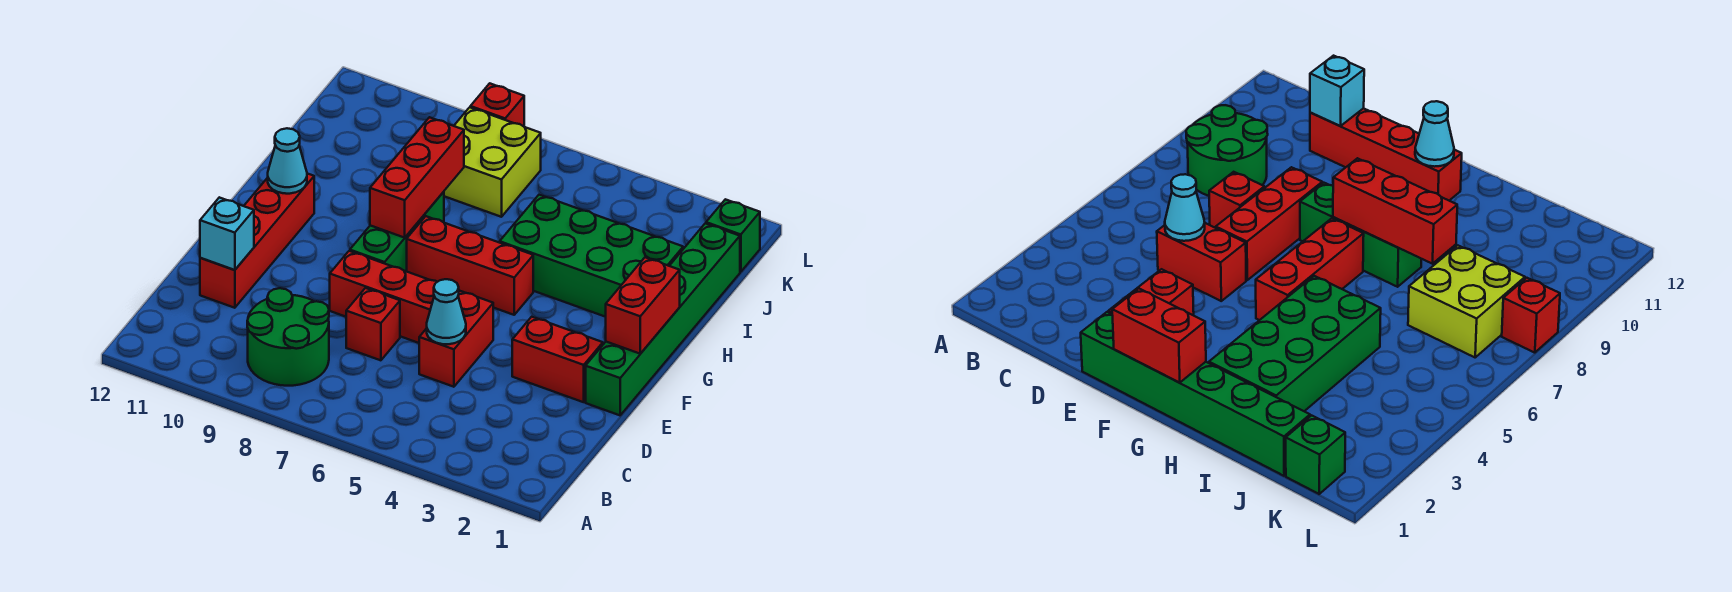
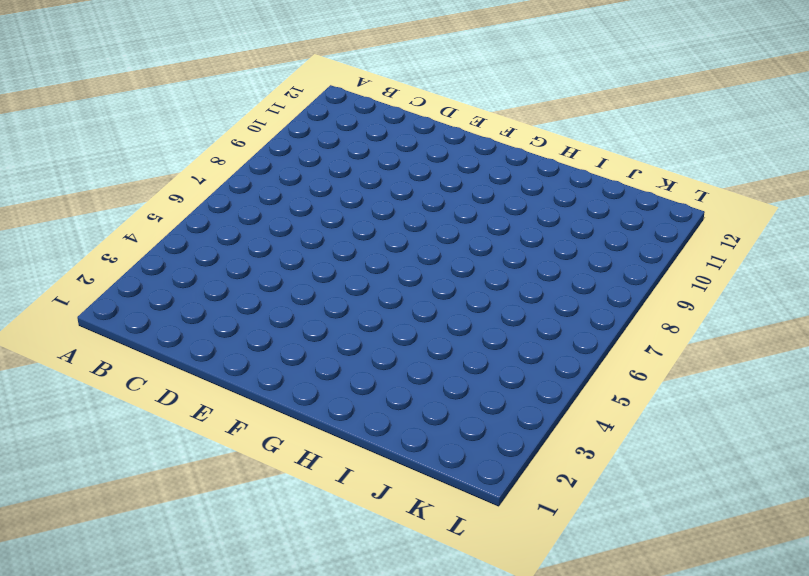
none -> green 2x2 round brick [247,288,329,386]
none -> red 1x2 brick [419,291,493,387]
none -> red 1x1 brick [346,288,400,360]

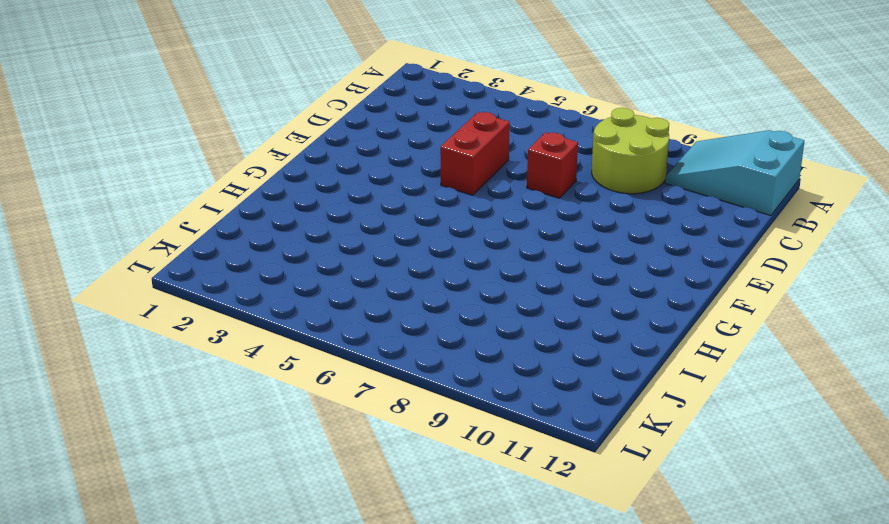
cyan 2x3 slope [665,130,804,215] -> none
lime 2x2 round brick [592,108,669,194] -> green 2x2 round brick [247,288,329,386]
none -> red 1x4 brick [200,174,314,308]
none -> green 1x6 brick [586,223,740,415]
none -> red 1x2 brick [512,317,603,402]

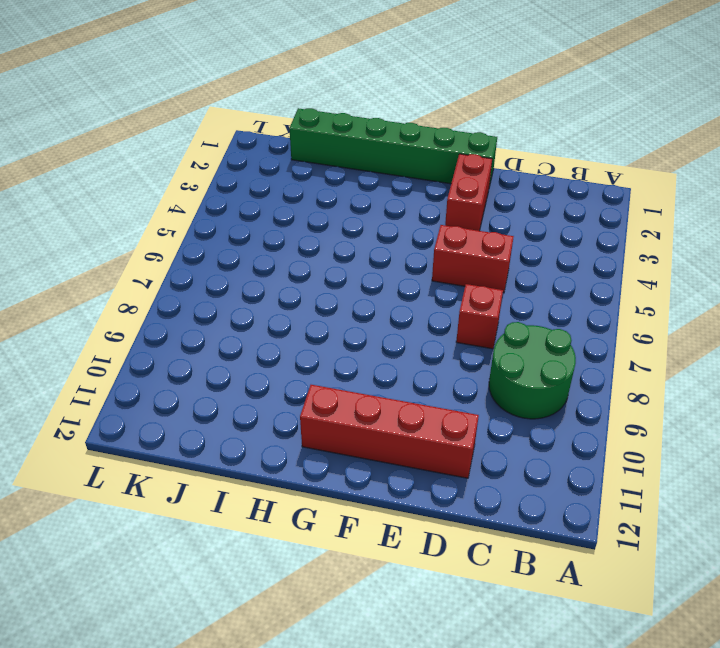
none -> red 1x3 brick [330,251,437,343]
none -> green 1x3 brick [350,192,444,271]
none -> red 1x3 brick [407,216,533,315]

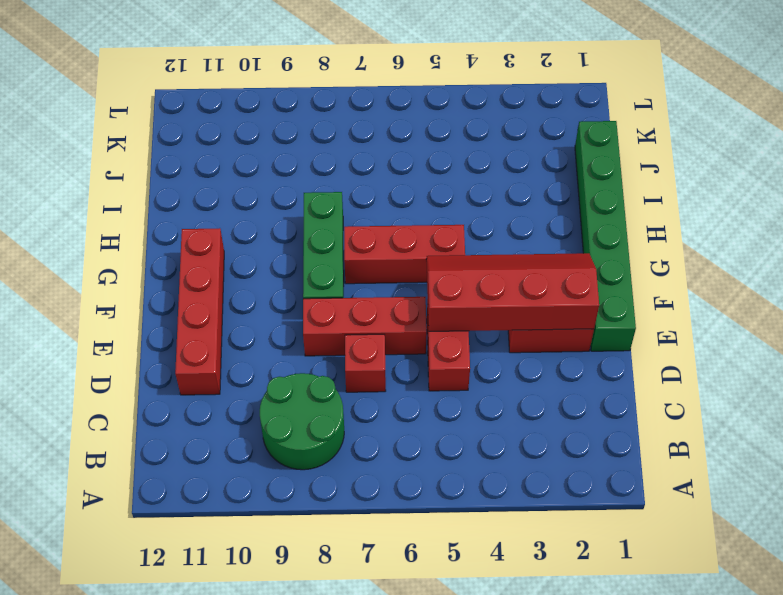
red 2x4 slope [426,253,599,331] -> none
none -> green 2x4 brick [500,195,683,317]
none -> lime 2x2 brick [444,107,541,217]
none -> green 1x1 brick [706,199,760,272]

